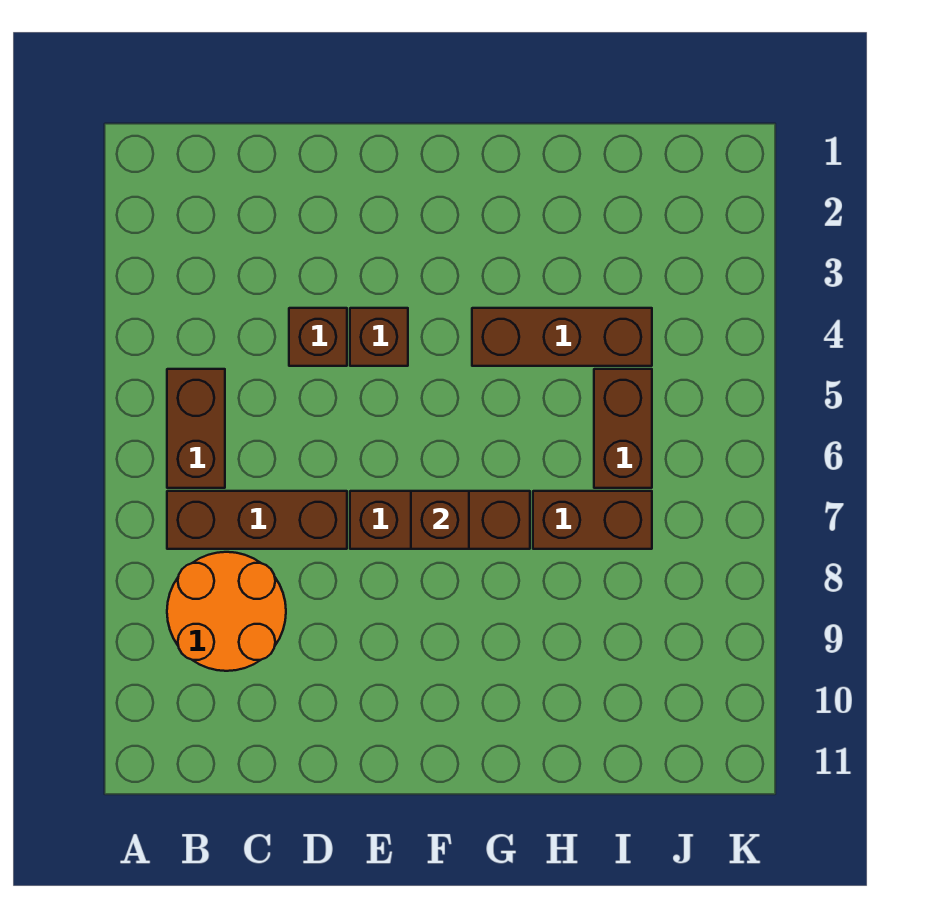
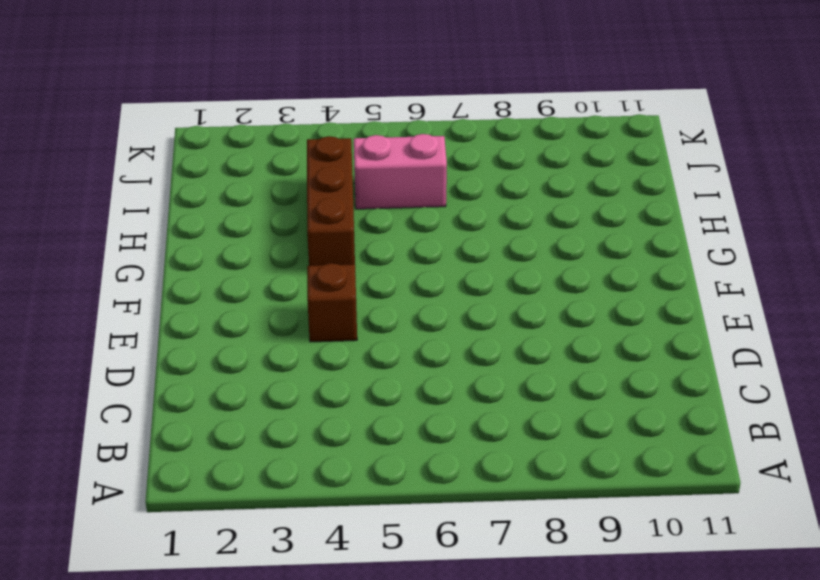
pink 1x2 brick [354,134,447,209] -> brown 1x2 brick [594,369,652,488]
none -> brown 1x2 brick [167,369,225,488]
none -> brown 1x3 brick [167,491,347,549]

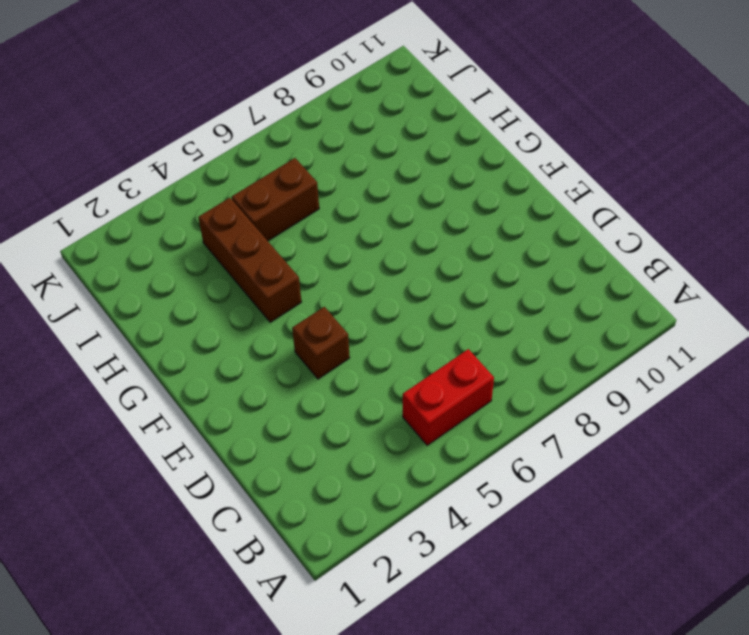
red 1x2 brick [403,349,494,445] -> brown 1x2 brick [167,369,225,488]
none -> brown 1x3 brick [167,491,347,549]
none -> orange 2x2 round brick [167,552,286,671]

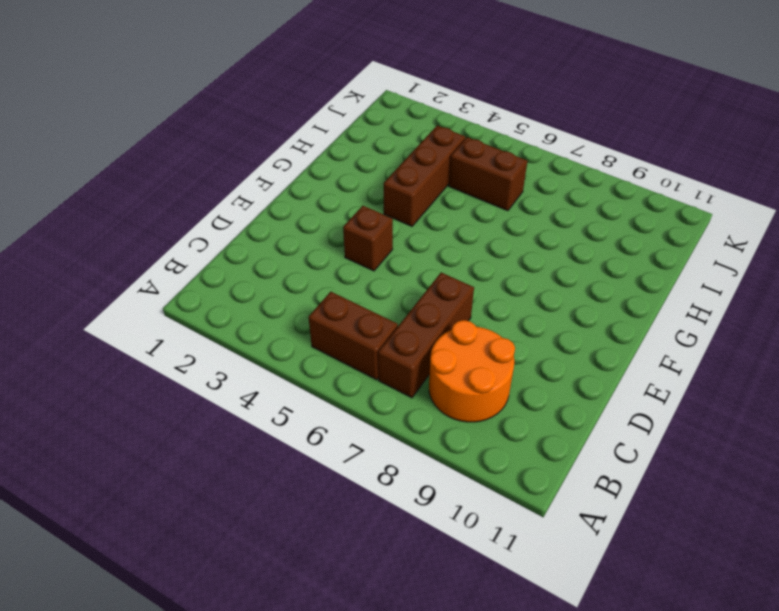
none -> brown 1x1 brick [289,308,347,366]
none -> brown 1x3 brick [350,491,530,549]

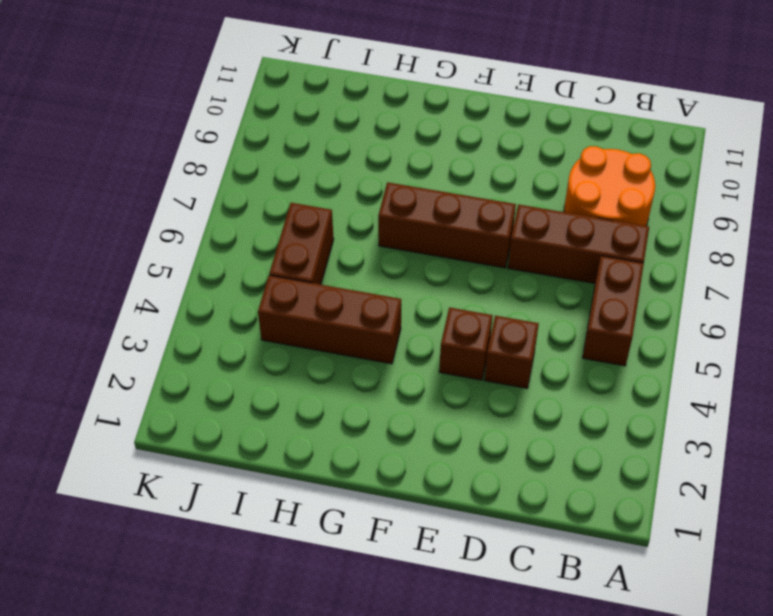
none -> brown 1x2 brick [533,491,652,549]
none -> brown 1x1 brick [411,491,469,549]

